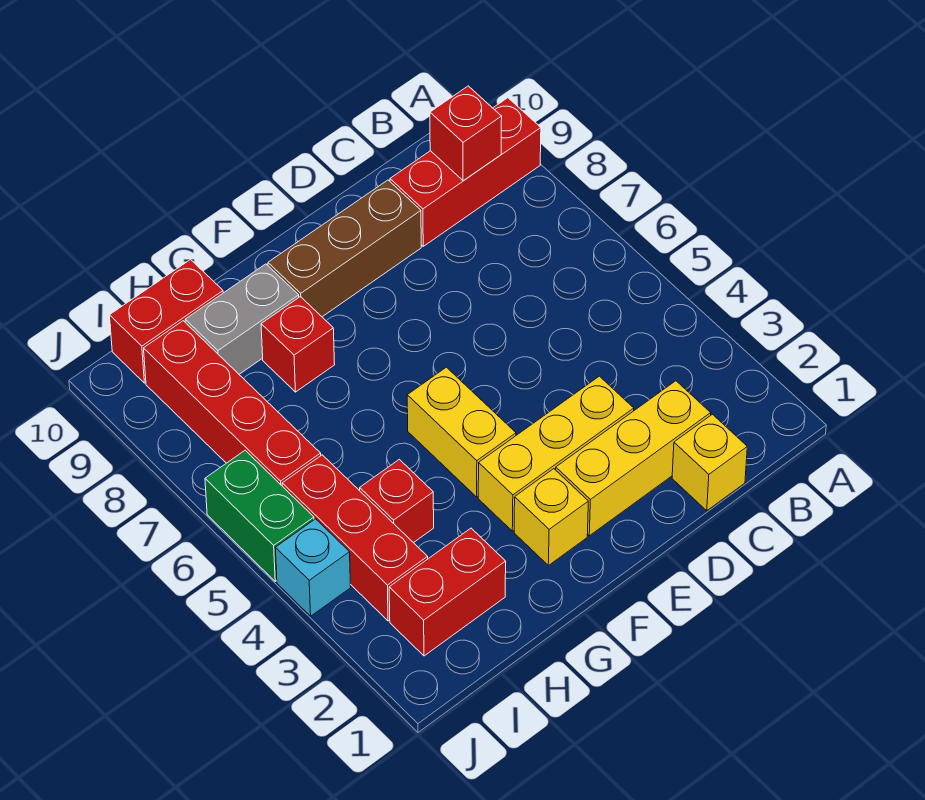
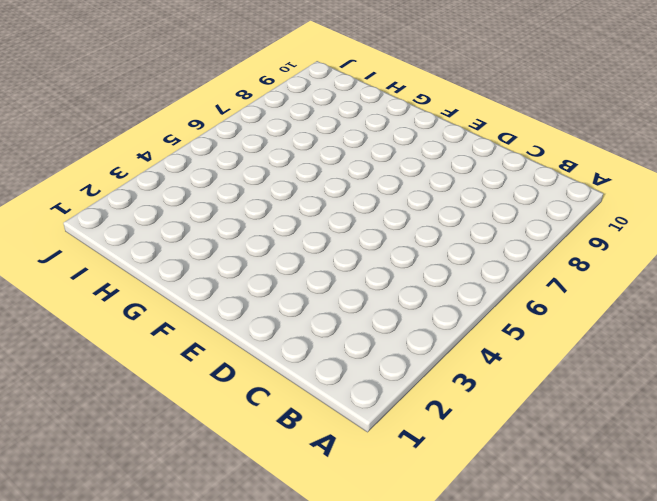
none -> red 1x3 brick [390,98,541,246]
none -> yellow 1x1 brick [672,414,747,511]
none -> yellow 1x3 brick [556,381,711,536]

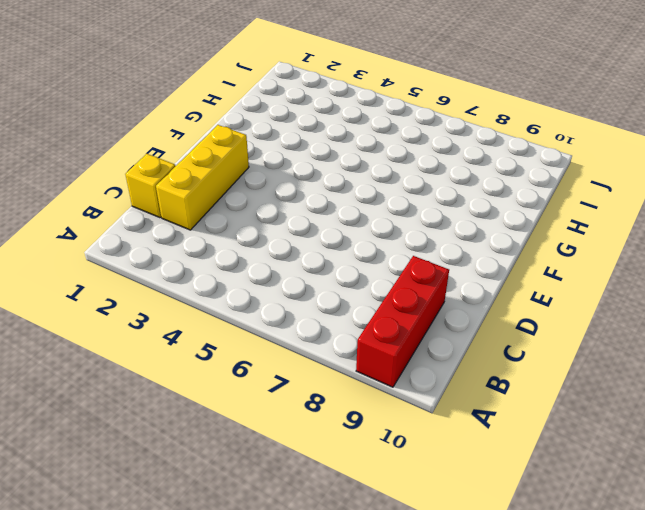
none -> yellow 1x3 brick [478,376,634,531]
none -> brown 1x3 brick [268,180,421,317]
none -> yellow 1x1 brick [514,469,588,565]

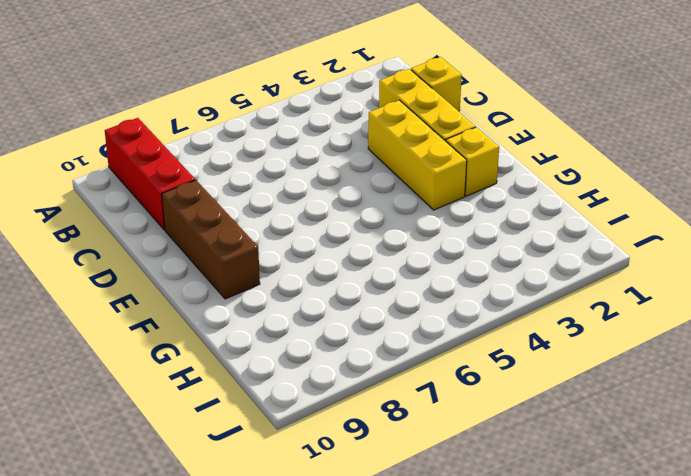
none -> yellow 1x2 brick [407,367,516,497]
none -> red 1x1 brick [261,297,335,392]
none -> grey 1x2 brick [185,264,299,374]

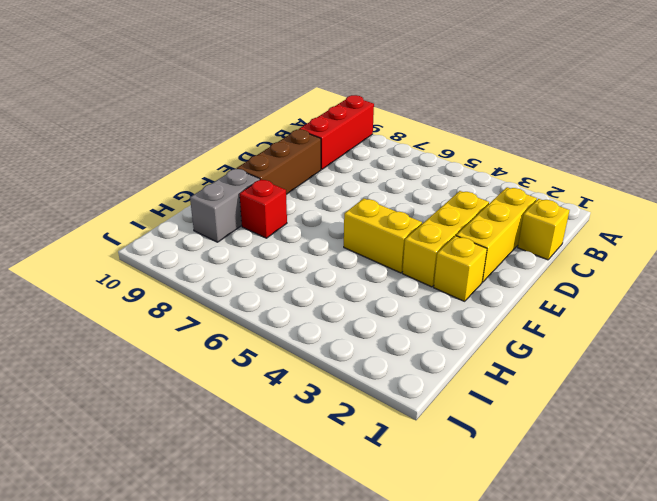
none -> red 1x2 brick [389,528,506,656]
none -> red 1x1 brick [360,459,434,543]
none -> red 1x2 brick [109,260,223,383]

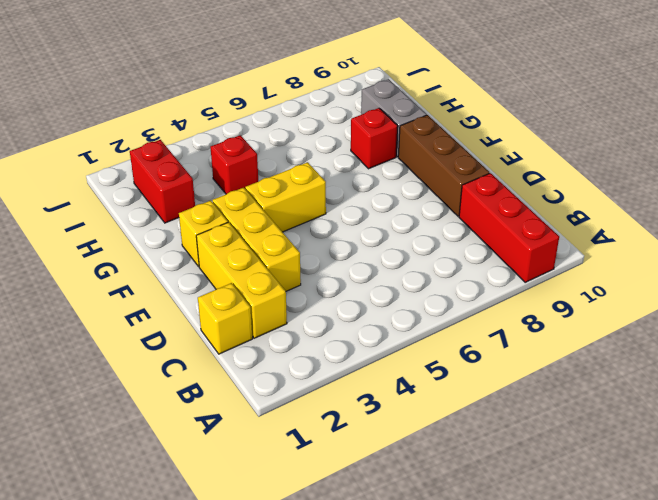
none -> red 1x2 brick [109,260,223,383]
none -> red 1x3 brick [282,455,428,621]
none -> red 1x4 brick [144,321,321,485]

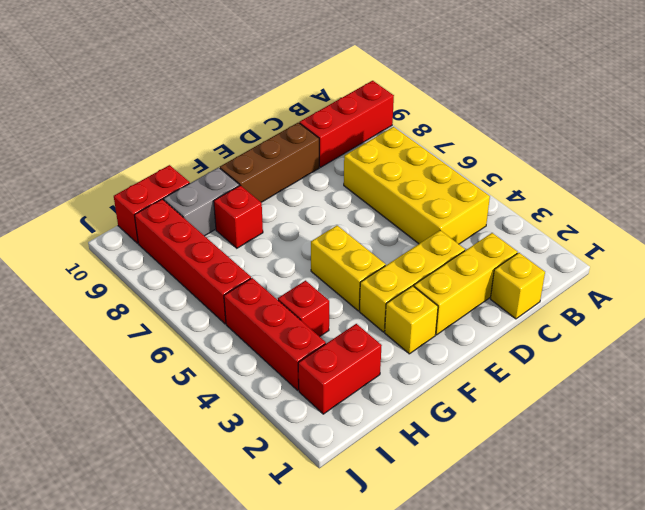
yellow 2x4 brick [344,127,490,244] -> none
none -> cyan 1x1 brick [275,519,351,616]
none -> green 1x2 brick [205,450,314,581]
none -> red 1x1 brick [430,86,502,181]

